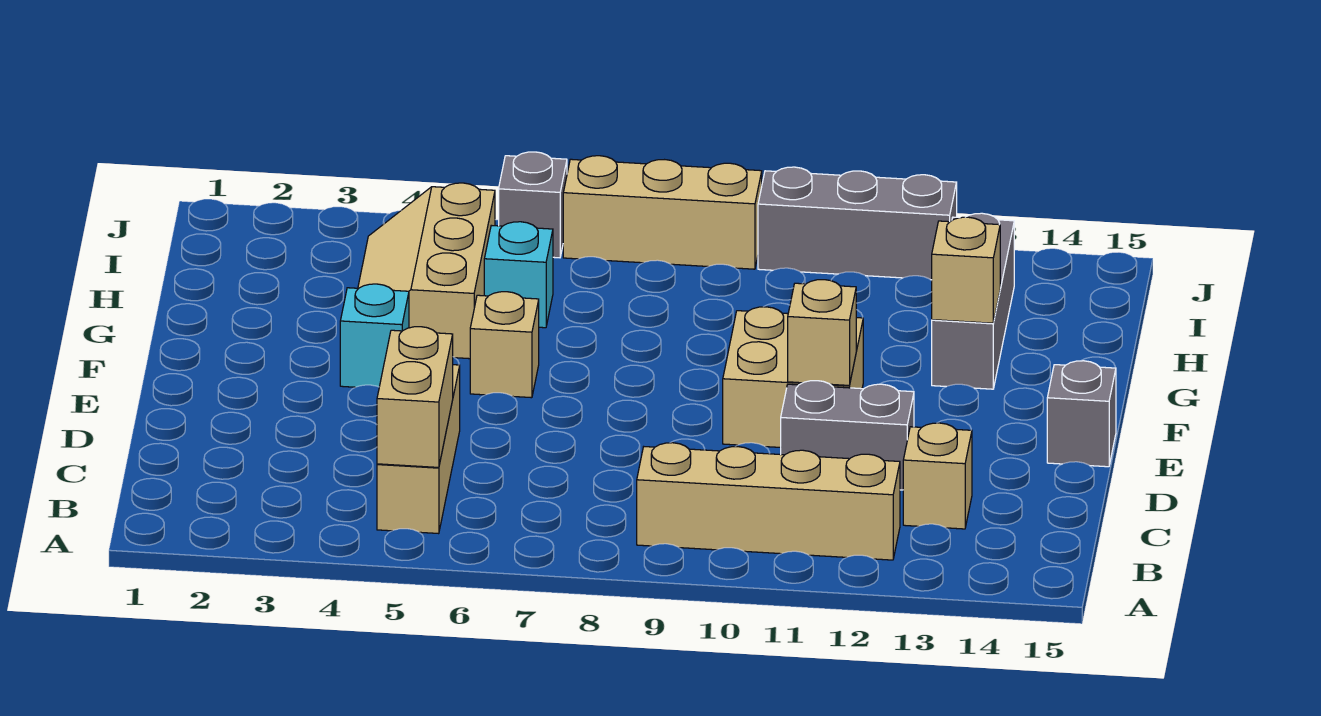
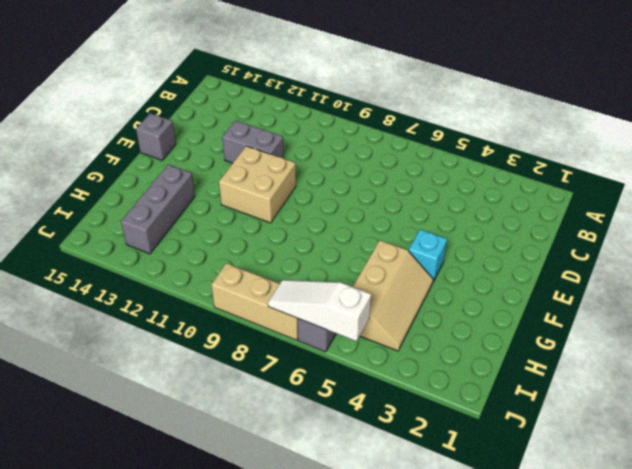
white 1x3 slope [268,280,371,341] -> none
none -> tan 1x3 brick [377,365,460,534]
none -> tan 1x4 brick [637,443,900,560]
none -> tan 1x1 brick [903,423,972,529]

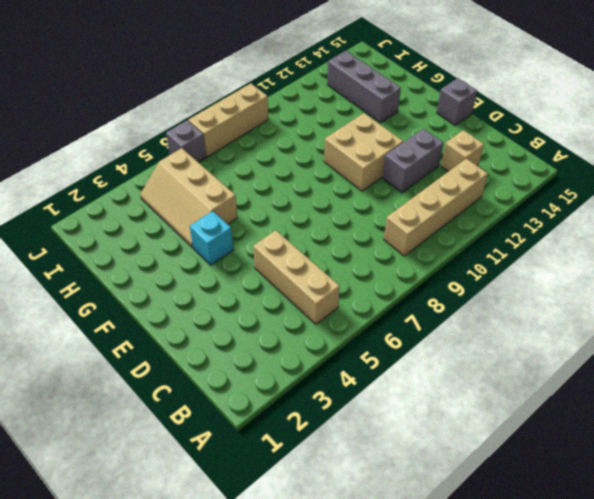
none -> tan 1x1 brick [470,292,539,398]
none -> cyan 1x1 brick [484,222,553,328]
none -> grey 1x3 brick [758,167,957,280]

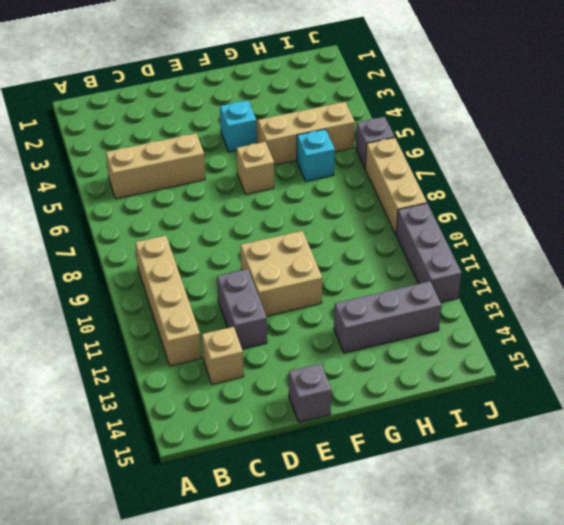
none -> tan 1x2 brick [377,327,453,467]
none -> tan 1x1 brick [788,280,856,386]
none -> tan 1x1 brick [932,217,1000,323]

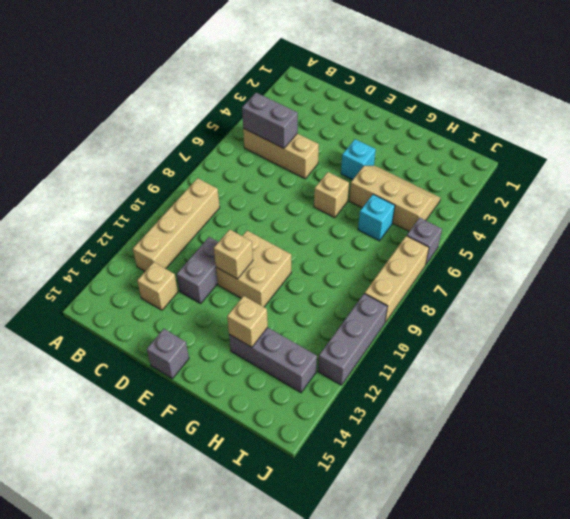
grey 1x2 brick [242,93,298,148] -> tan 1x2 brick [377,327,453,467]

